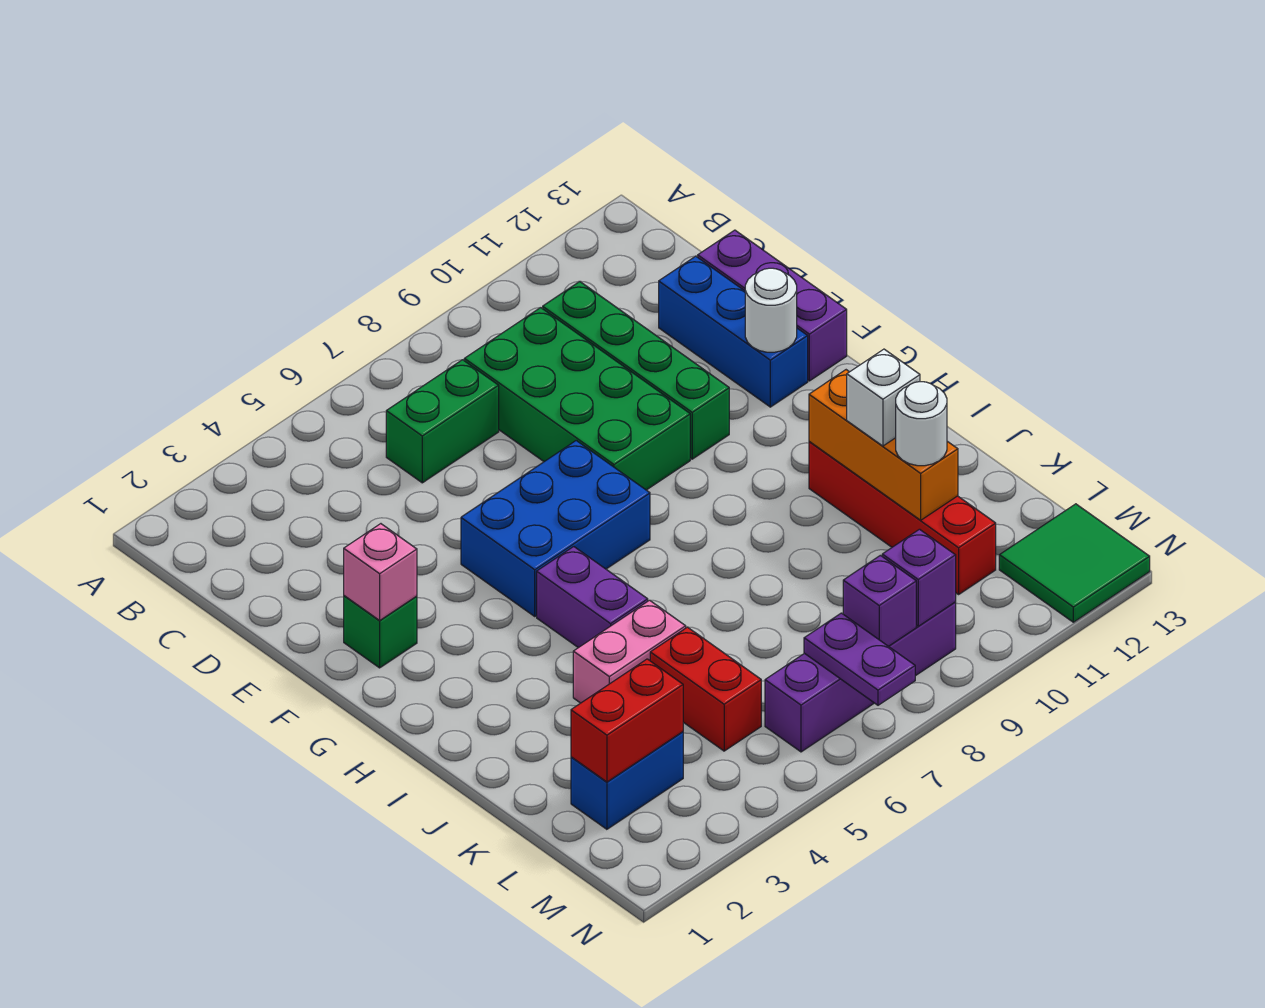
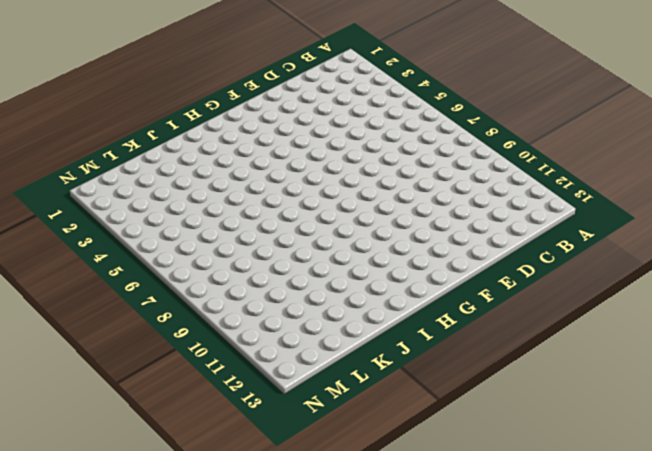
none -> green 1x2 brick [386,360,499,483]
none -> green 2x4 brick [464,308,690,490]
none -> green 1x4 brick [543,281,729,459]

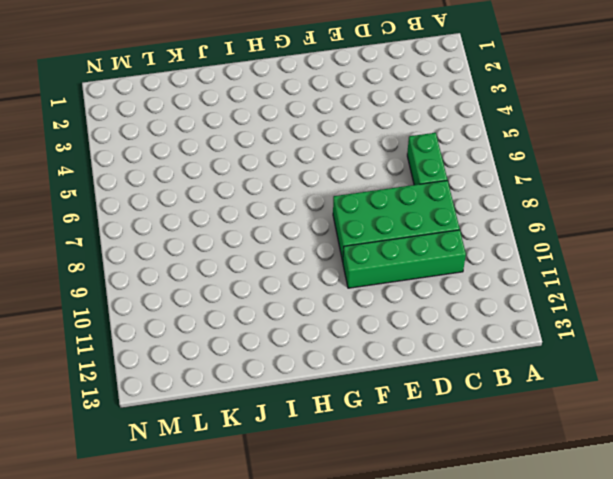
none -> blue 1x3 brick [659,256,808,407]
none -> purple 1x3 brick [698,230,847,381]
none -> green 1x1 brick [344,596,417,668]

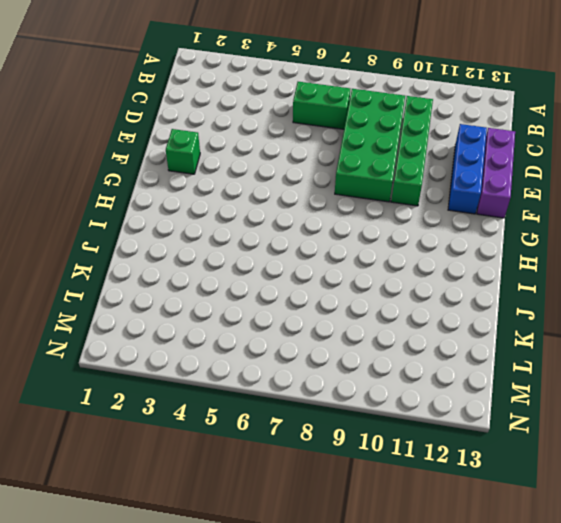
none -> blue 2x3 brick [461,441,650,616]
none -> purple 1x2 brick [537,547,648,648]
none -> red 1x4 brick [809,442,996,594]

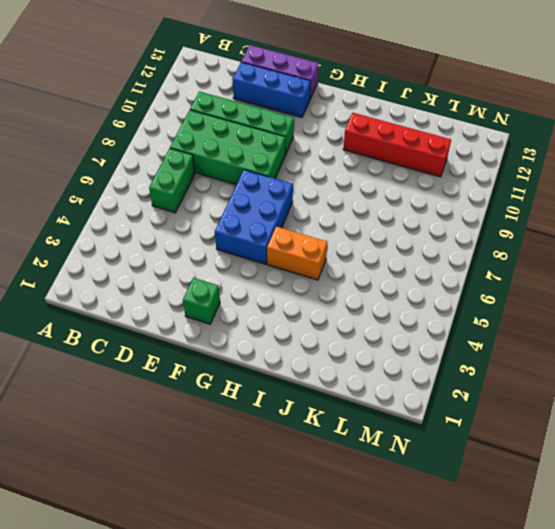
orange 1x2 brick [267,226,327,280] -> purple 1x2 brick [537,547,648,648]
none -> pink 1x2 brick [573,600,686,703]
none -> red 1x2 brick [650,627,761,751]
none -> blue 1x2 brick [571,732,683,829]

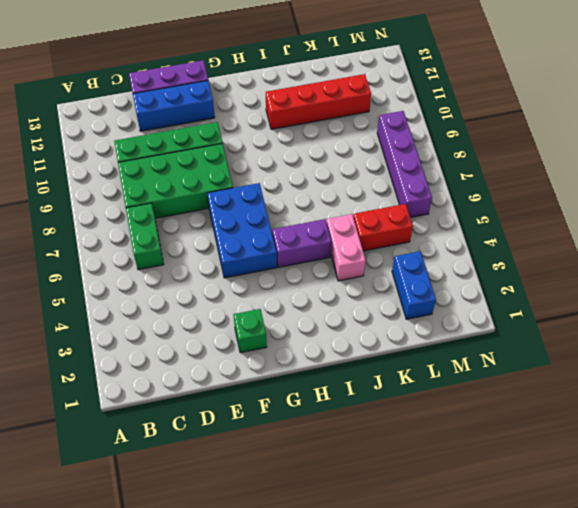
none -> green 2x2 tile [999,504,1150,622]
none -> pink 1x1 brick [344,524,417,620]
none -> white 1x1 round brick [745,268,797,352]

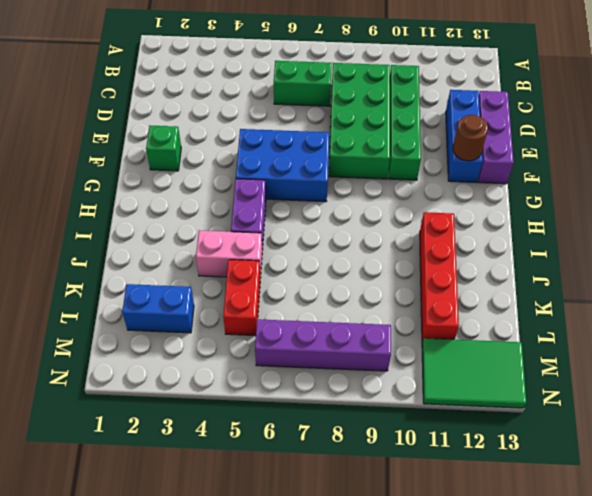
brown 1x1 round brick [453,115,488,161] -> white 1x1 round brick [745,268,797,352]
green 2x3 tile [422,338,526,408] -> green 2x2 tile [999,504,1150,622]
none -> pink 1x1 brick [344,524,417,620]
none -> orange 1x3 brick [809,370,958,520]
none -> red 1x2 brick [571,659,683,782]

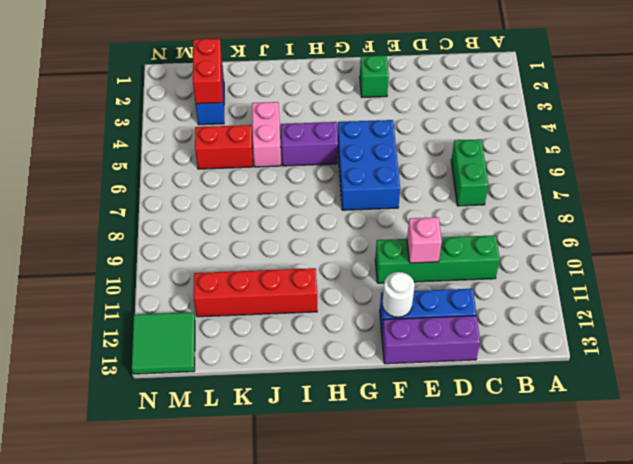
pink 1x1 brick [407,217,442,263] -> pink 1x1 brick moved to [344,524,417,620]
none -> green 2x4 brick [464,308,690,490]
none -> purple 1x4 brick [765,602,956,752]
none -> orange 1x3 brick [809,370,958,520]

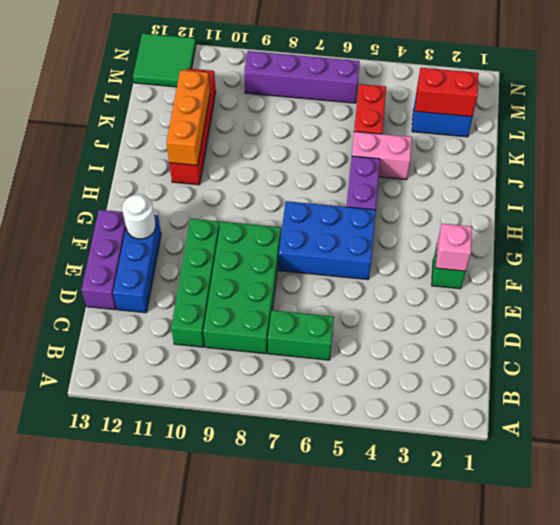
none -> purple 1x2 plate [804,613,915,705]
none -> purple 1x1 brick [843,555,916,646]
none -> purple 1x1 brick [882,529,956,626]

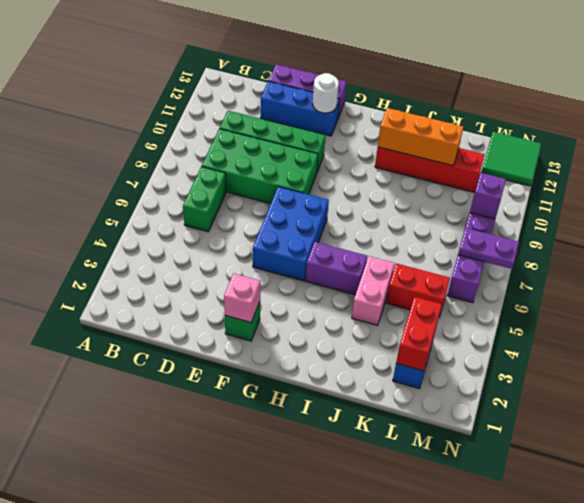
none -> purple 1x1 brick [843,555,916,646]
none -> white 1x1 brick [847,349,920,446]
none -> white 1x1 round brick [896,382,947,466]

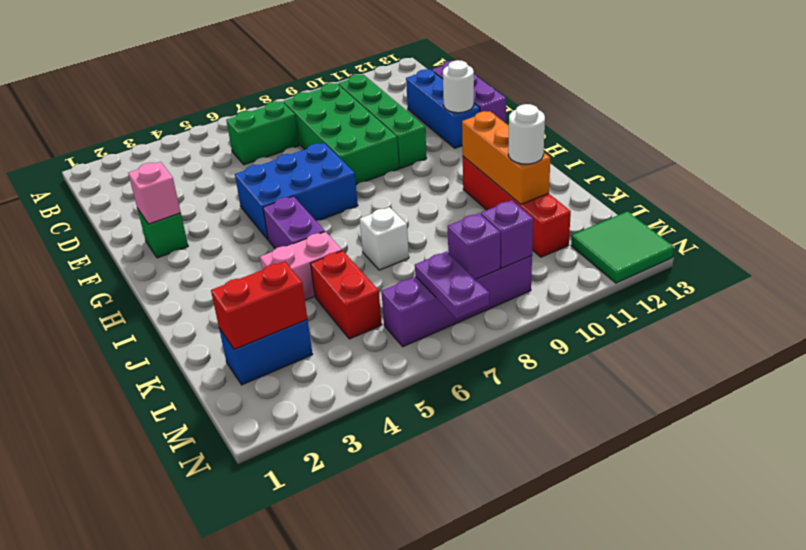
white 1x1 brick [360,207,409,270] -> white 1x1 brick moved to [847,349,920,446]

